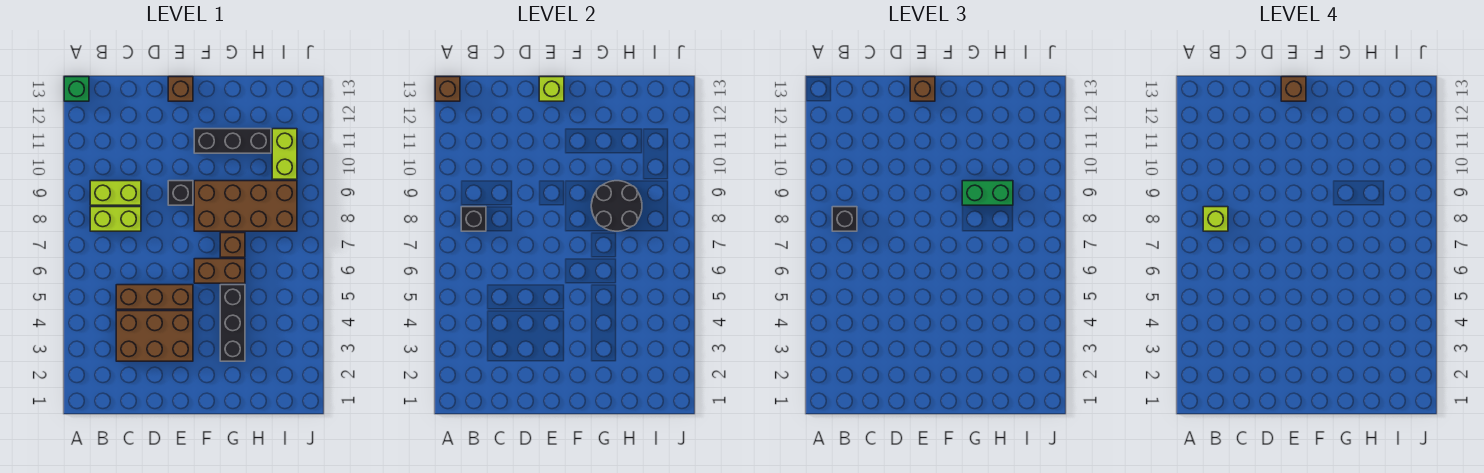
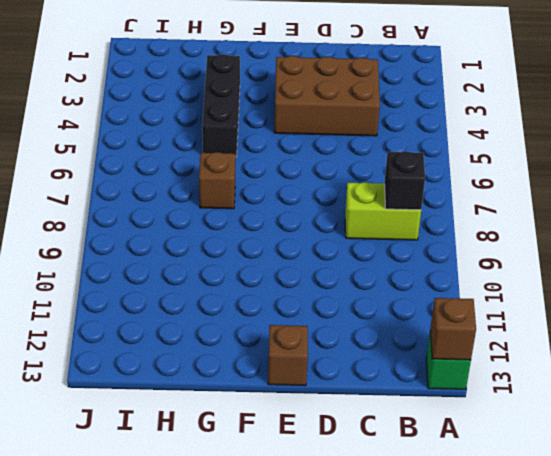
none -> lime 1x2 brick [90,181,141,205]
none -> brown 1x3 brick [116,285,193,309]
none -> black 1x1 brick [168,181,193,205]

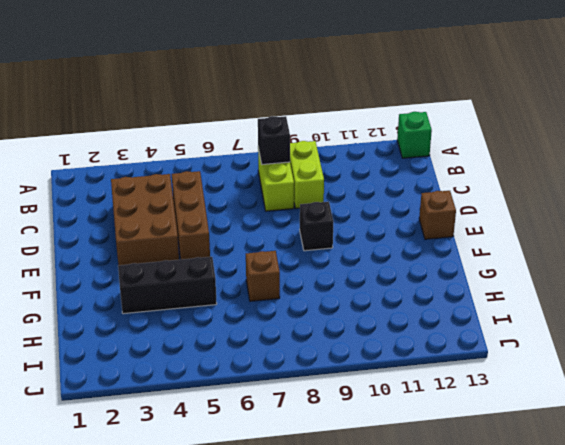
none -> brown 1x2 brick [194,259,245,283]
none -> brown 2x4 brick [194,181,297,231]
none -> black 1x3 brick [194,129,271,153]

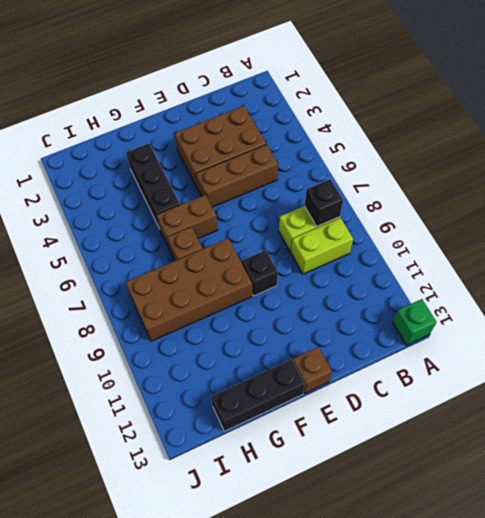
black 1x3 brick [211,359,305,431] -> black 1x3 brick moved to [194,129,271,153]
none -> lime 1x2 brick [272,129,297,179]
none -> brown 1x1 brick [435,77,460,101]
none -> lime 1x1 brick [539,77,564,101]

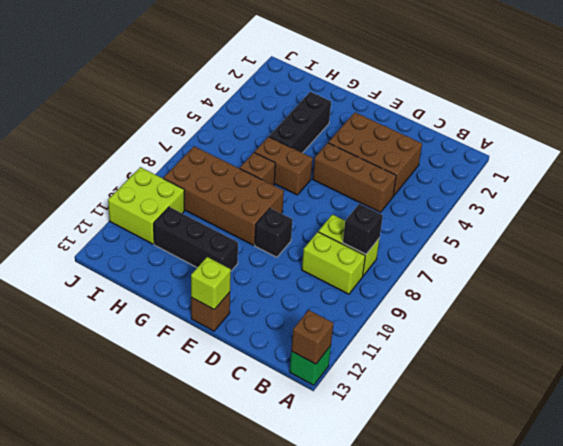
lime 2x2 brick [108,167,184,244] -> lime 1x2 brick [272,129,297,179]
none -> black 2x2 round brick [591,181,642,231]
none -> black 1x1 brick [832,207,857,231]
none -> brown 1x1 brick [910,77,935,101]

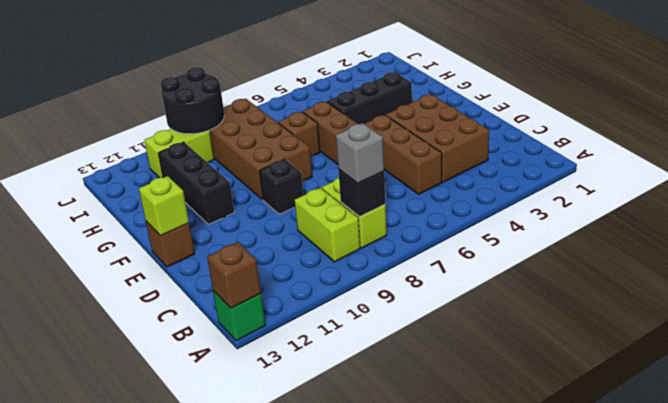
grey 1x1 brick [336,123,384,183] -> black 1x1 brick [832,207,857,231]
black 2x2 round brick [160,67,224,134] -> black 2x2 round brick moved to [591,181,642,231]
none -> brown 1x1 brick [910,77,935,101]
none -> green 1x2 brick [962,181,1013,205]
none -> lime 1x1 brick [1203,207,1228,231]

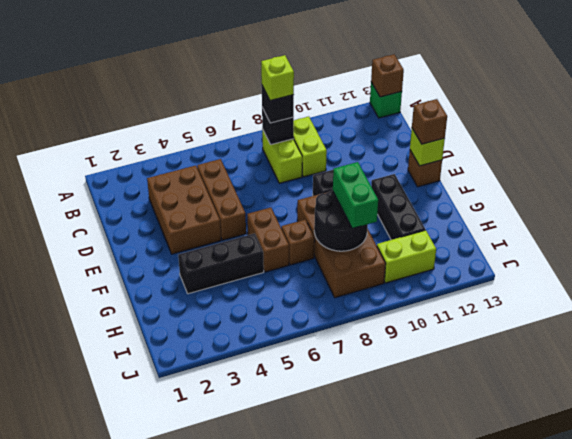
none -> brown 1x1 brick [1281,77,1306,101]

